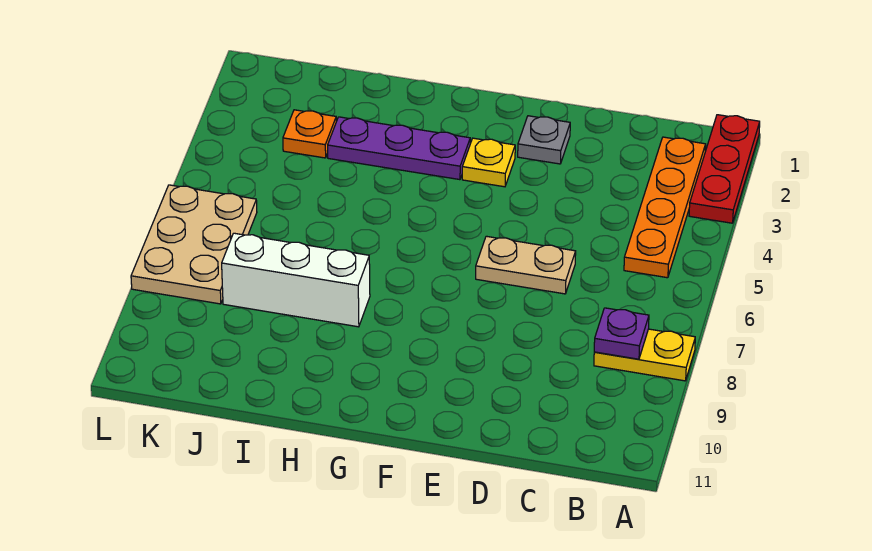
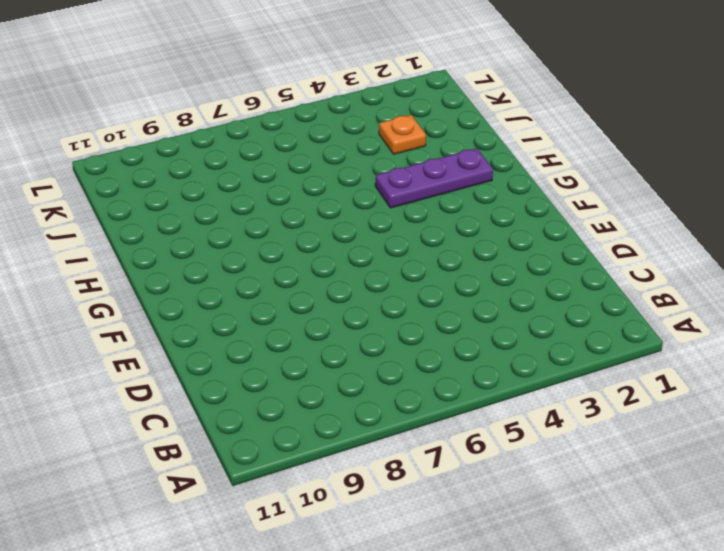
purple 1x3 plate [375,148,493,208] -> purple 1x3 plate turned to [328,117,470,180]
none -> red 1x3 plate [689,115,760,223]
none -> yellow 1x2 plate [594,329,695,381]

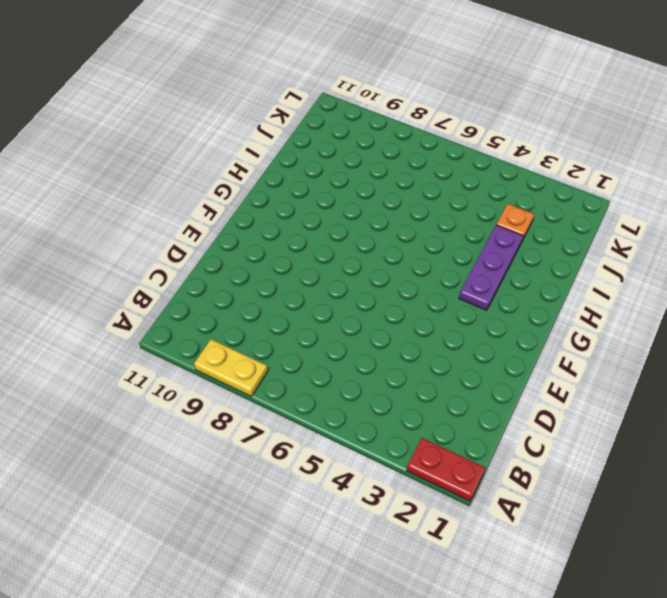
red 1x2 plate [407,438,485,501] -> red 1x3 plate [689,115,760,223]
yellow 1x2 plate [194,339,268,397] -> yellow 1x2 plate turned to [594,329,695,381]
none -> orange 1x4 plate [624,137,706,278]
none -> tan 1x2 plate [476,236,576,294]

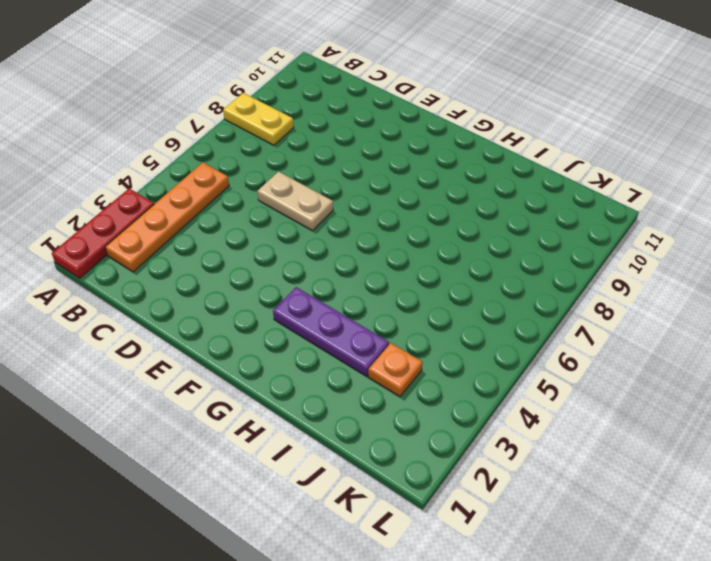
none -> grey 1x1 plate [518,116,570,164]
none -> yellow 1x1 plate [462,138,515,187]

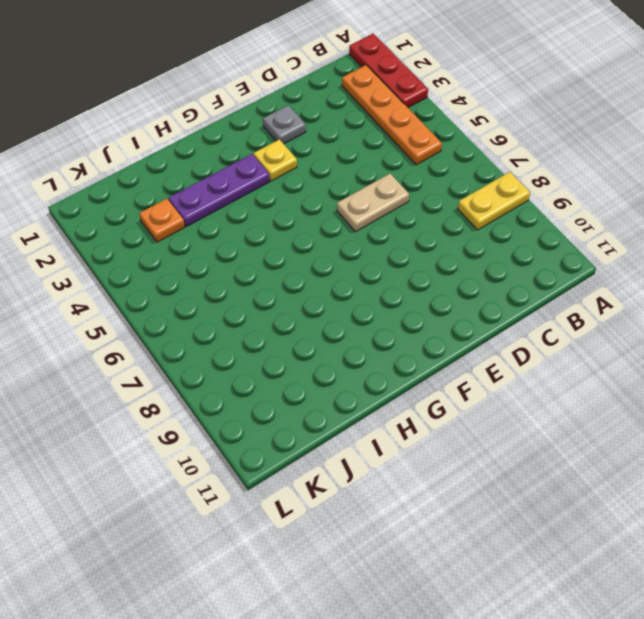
none -> white 1x3 brick [222,233,370,327]
none -> tan 2x3 plate [131,185,257,304]

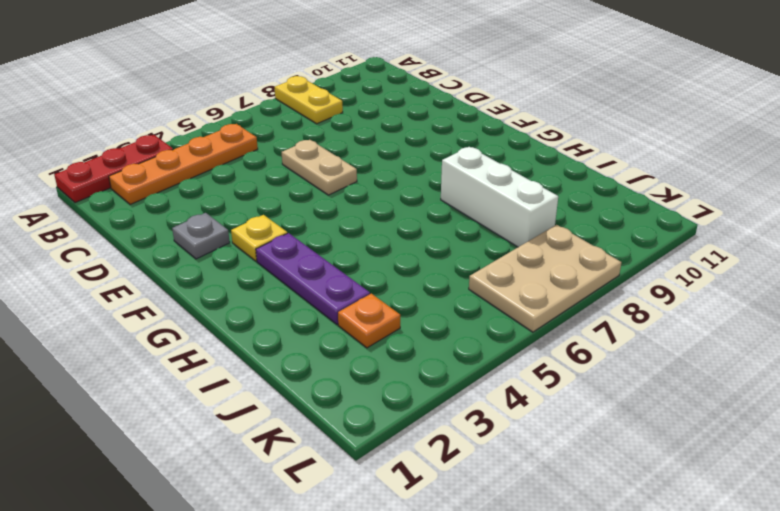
none -> purple 1x1 plate [594,308,649,359]

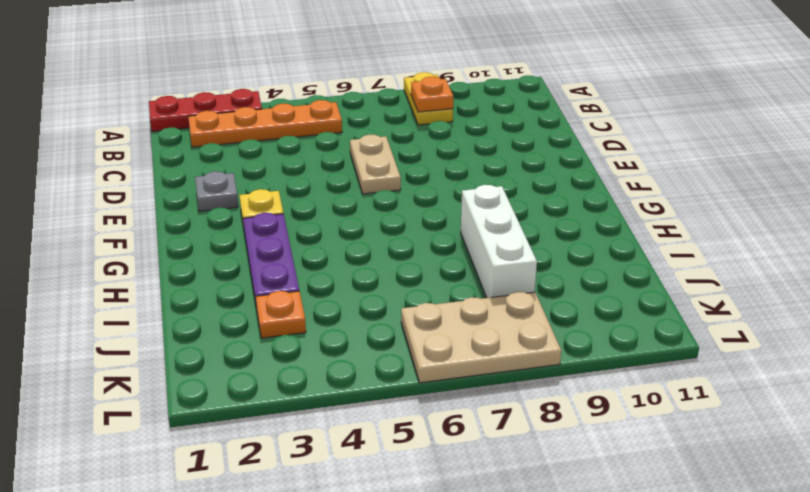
orange 1x1 plate [411,77,453,112] -> purple 1x1 plate [594,308,649,359]

